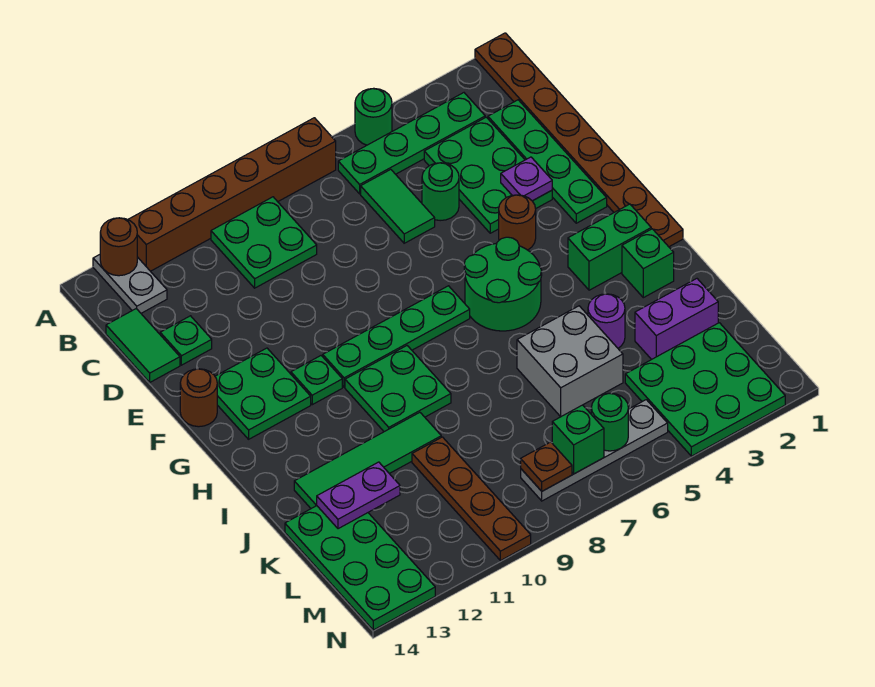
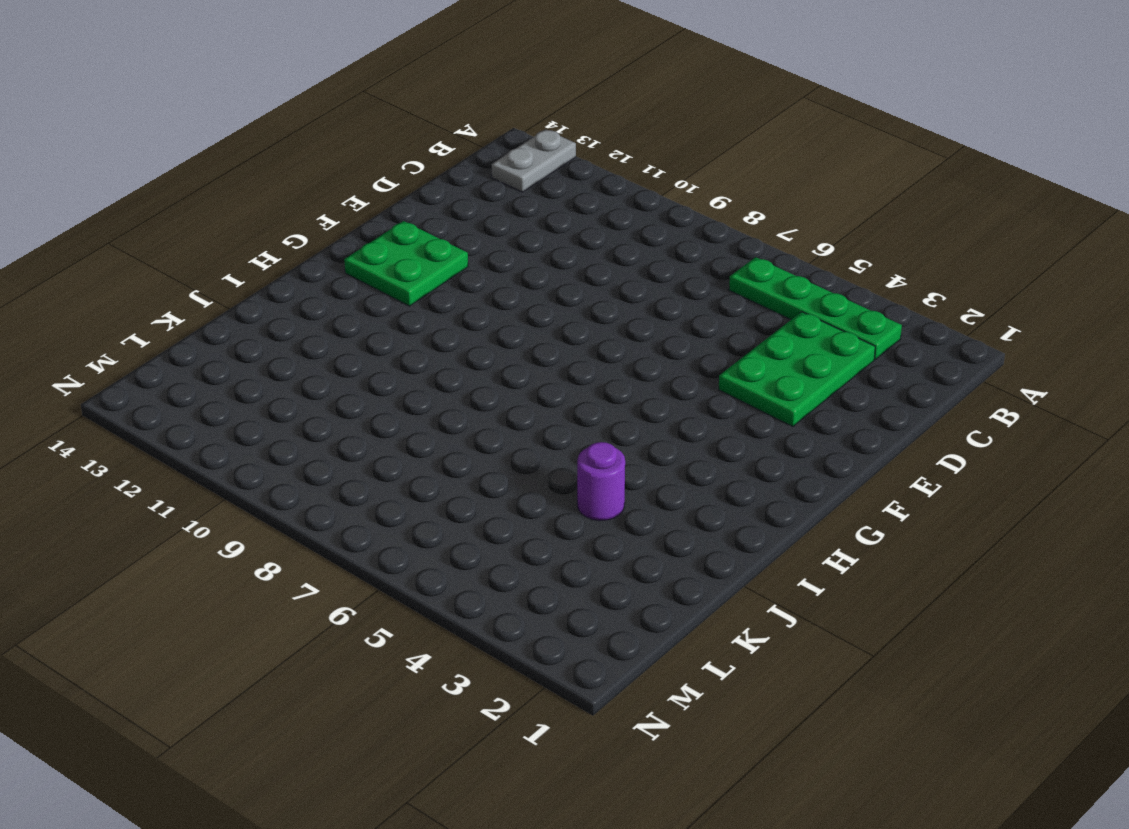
none -> brown 1x8 plate [475,33,683,247]
none -> green 1x1 round brick [355,89,392,145]
none -> brown 1x6 brick [128,118,336,271]
none -> green 2x2 plate [211,197,317,288]

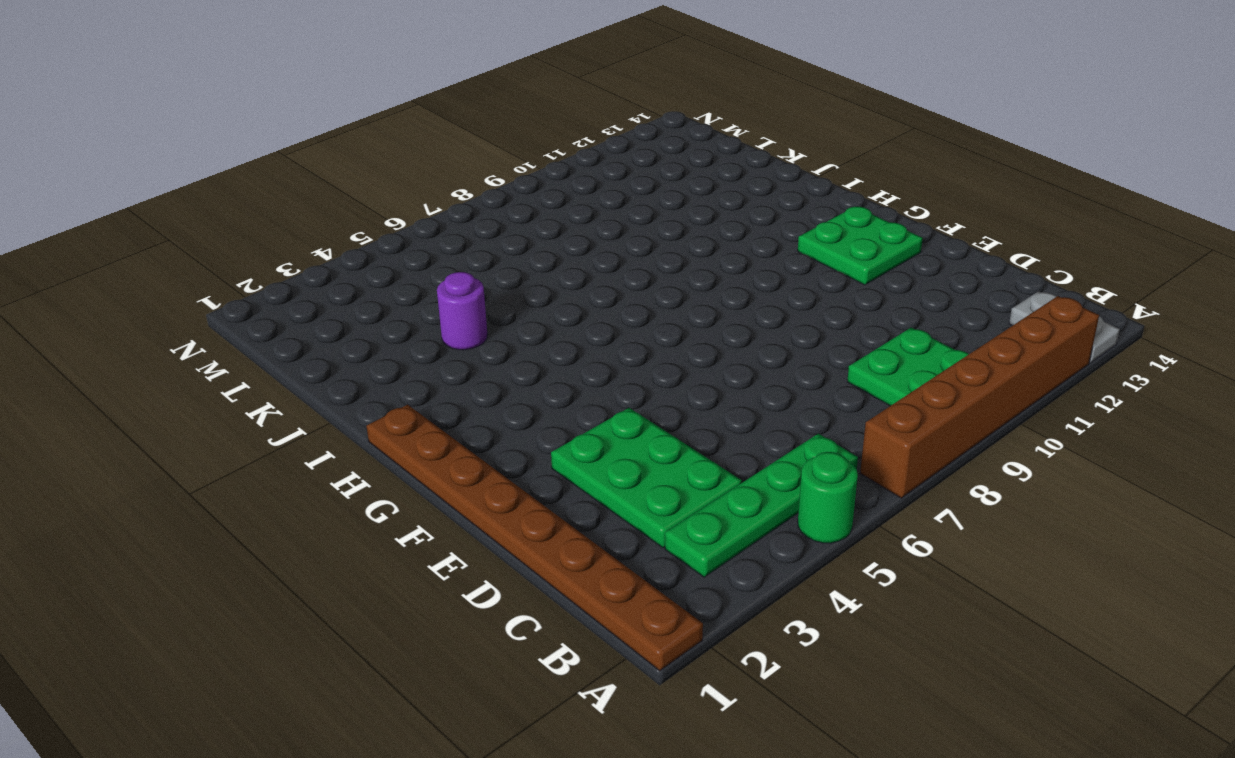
none -> green 1x4 plate [488,100,607,223]
none -> green 1x2 tile [361,169,435,243]
none -> green 1x2 tile [106,309,180,382]
none -> green 1x1 round brick [422,163,459,221]

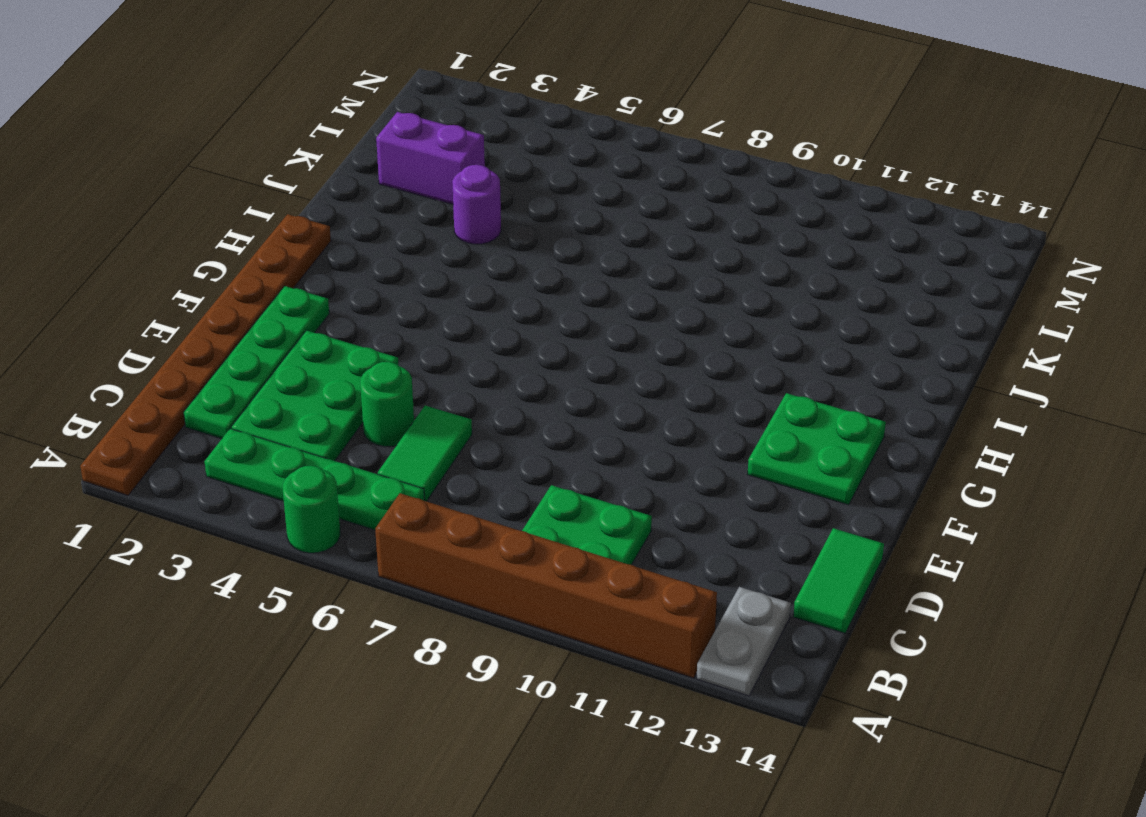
none -> green 1x1 plate [160,316,212,365]
none -> brown 1x1 round brick [499,195,536,250]
none -> brown 1x1 round brick [180,369,217,427]
none -> green 2x2 round brick [464,237,542,331]

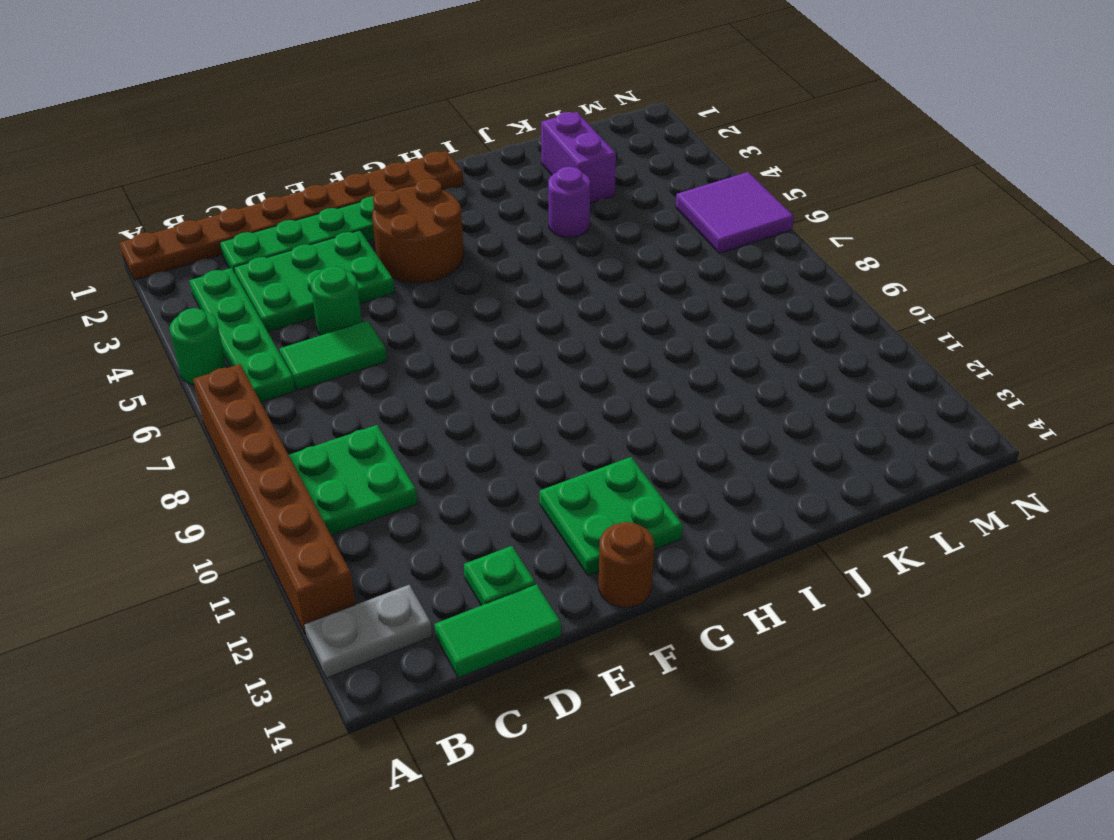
brown 2x2 round brick [372,178,464,283] -> brown 1x1 round brick [499,195,536,250]
purple 2x2 tile [676,172,794,253] -> grey 1x4 plate [521,400,668,501]
none -> green 2x2 round brick [464,237,542,331]
none -> green 1x4 plate [323,286,470,387]
none -> green 1x1 plate [291,356,342,405]
none -> green 1x2 brick [568,204,651,290]

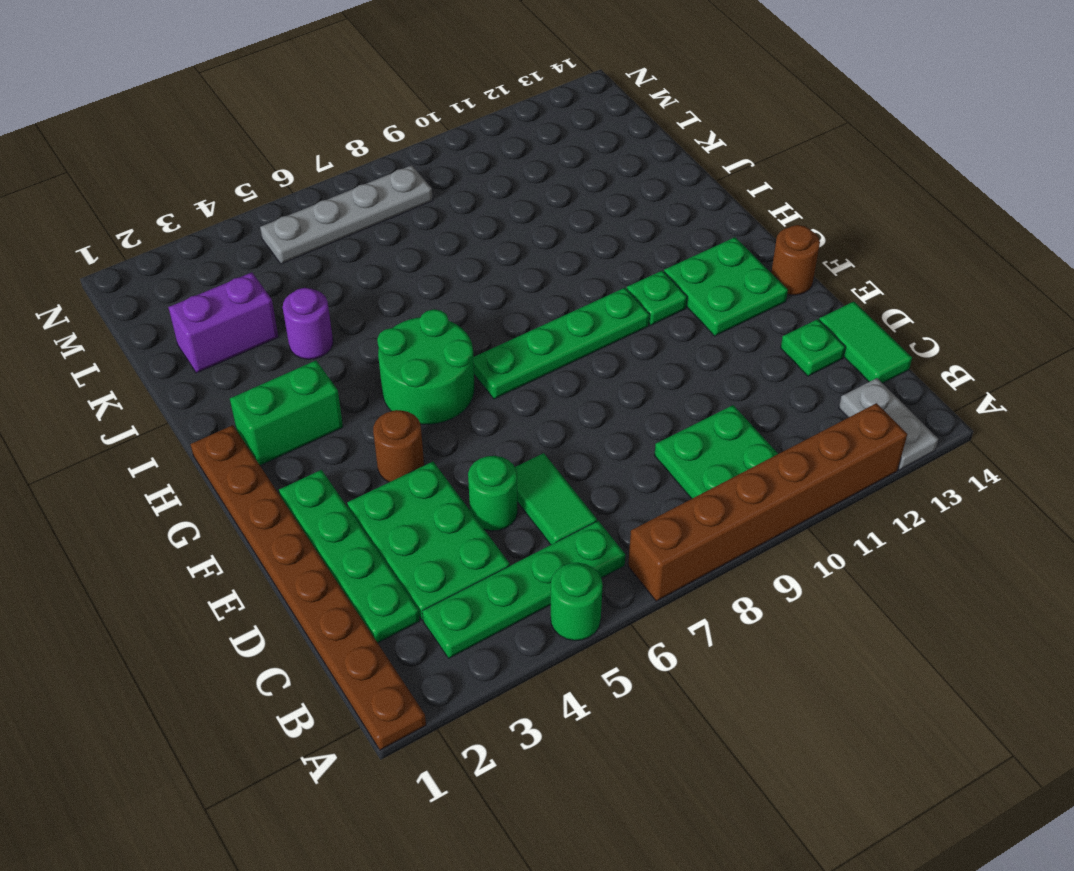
none -> green 2x2 plate [345,346,451,432]
none -> green 1x1 brick [622,229,674,298]
none -> grey 2x2 brick [517,306,623,417]
none -> green 1x4 tile [294,412,441,508]

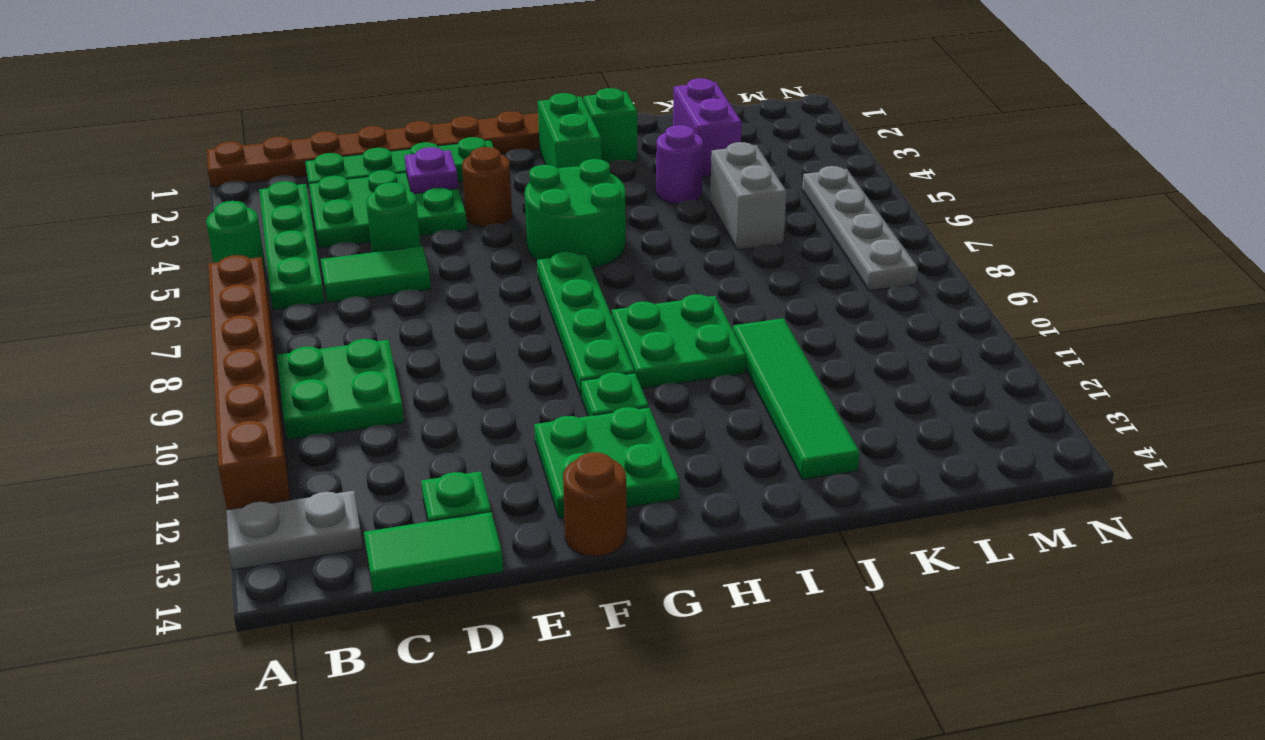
grey 1x2 brick [710,142,787,250] -> grey 2x2 brick [517,306,623,417]
none -> brown 1x4 plate [412,437,531,561]
none -> green 2x4 plate [285,506,435,630]
none -> green 3x3 plate [625,323,785,456]
none -> brown 1x1 round brick [100,218,137,276]

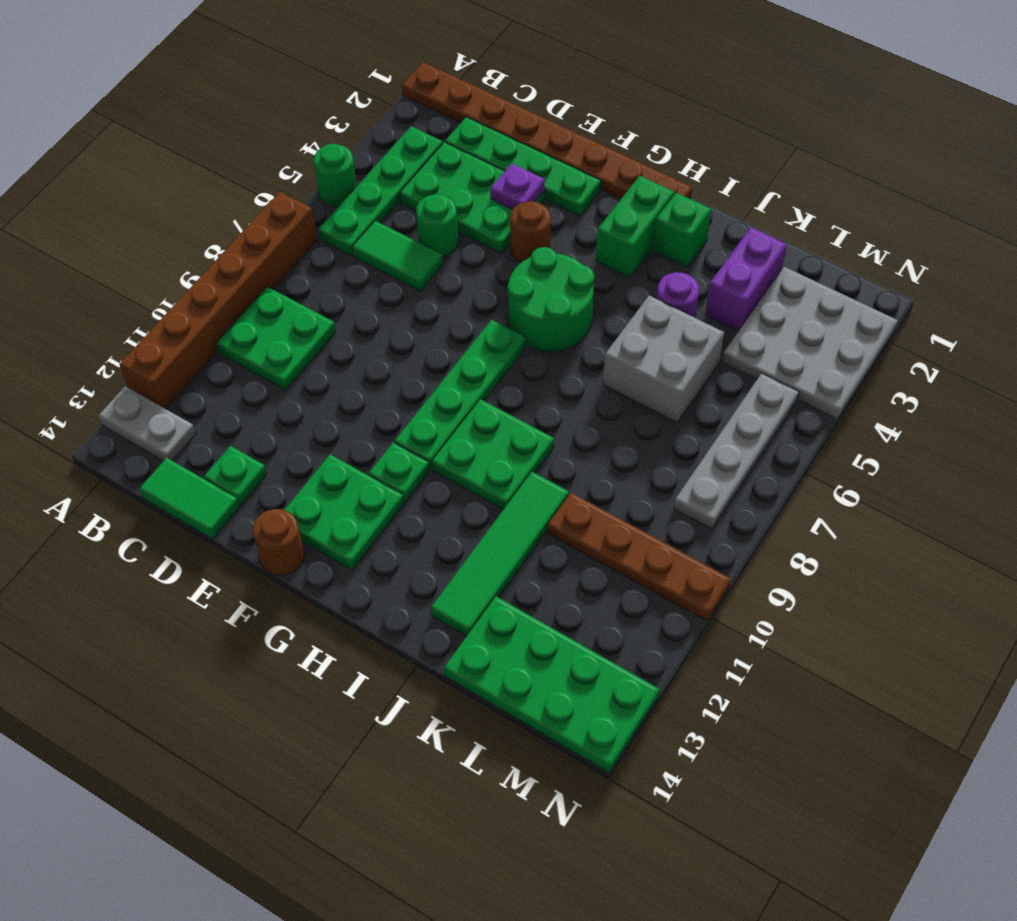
grey 3x3 plate [722,267,898,419] -> green 3x3 plate [625,323,785,456]
none -> brown 1x1 round brick [100,218,137,276]
none -> purple 1x2 plate [317,462,400,529]
none -> green 1x1 round brick [591,393,628,451]
none -> green 1x1 brick [552,405,604,474]

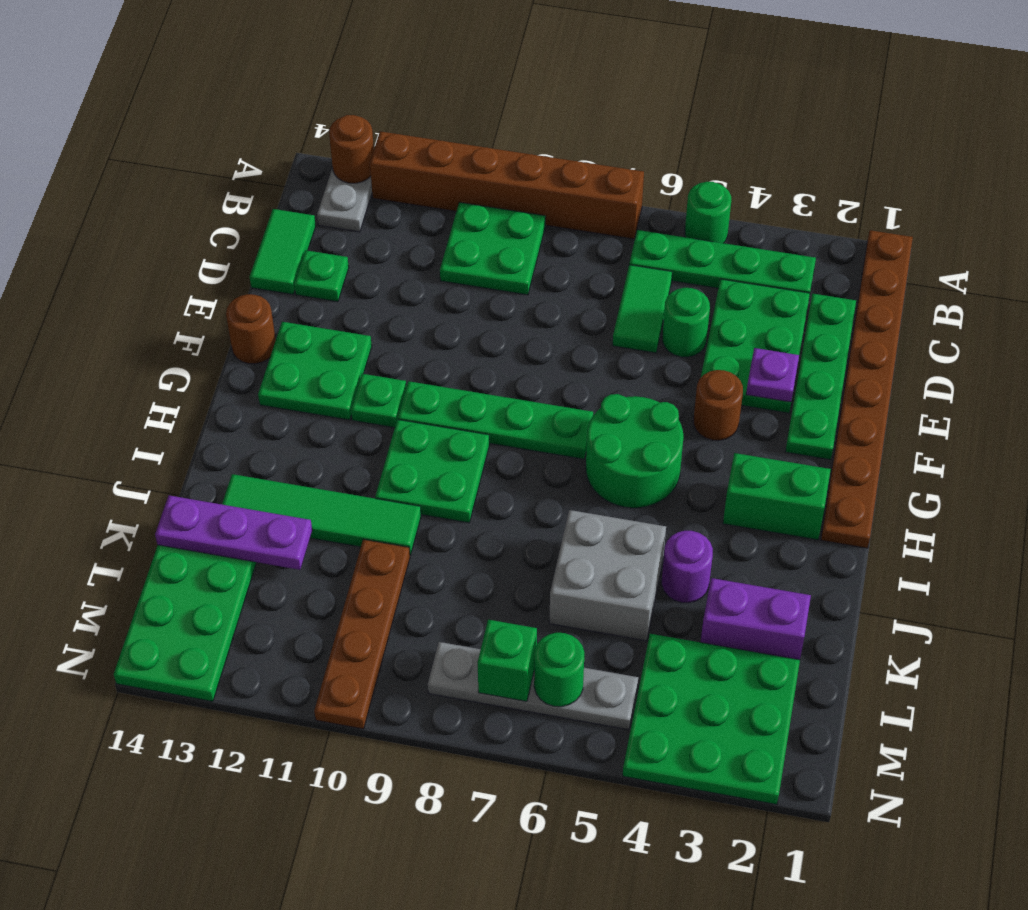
purple 1x3 plate [155,495,312,570] -> purple 1x2 plate [317,462,400,529]
none -> green 1x1 brick [622,229,674,298]
none -> brown 1x1 plate [521,442,572,491]

